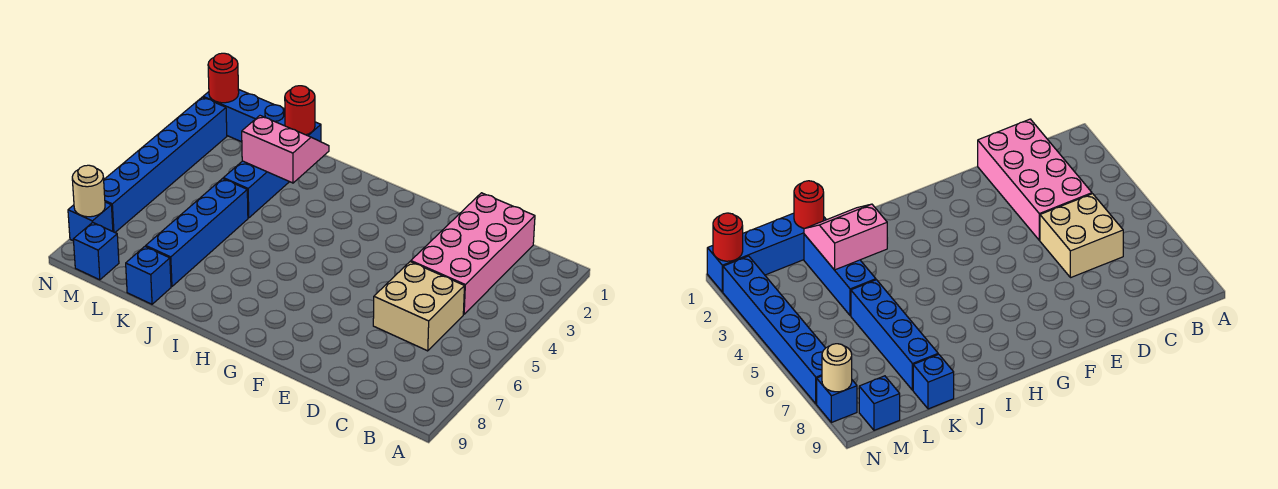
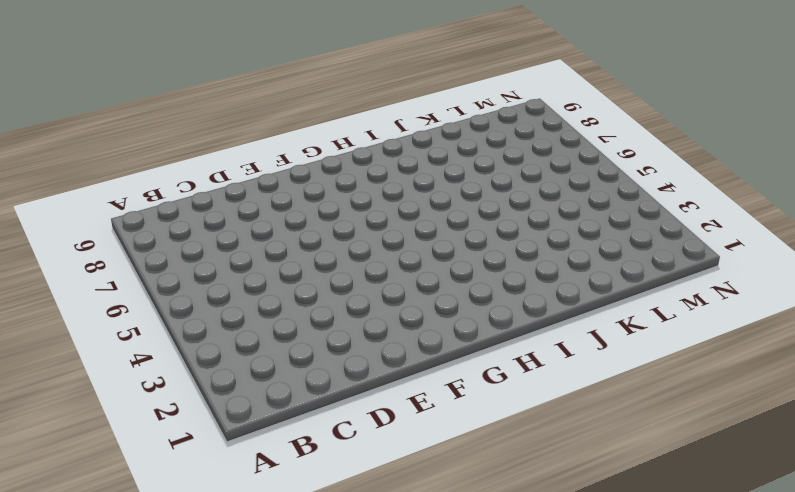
none -> pink 2x4 brick [411,193,535,314]
none -> tan 2x2 brick [373,262,464,351]
none -> blue 1x4 brick [203,89,321,142]

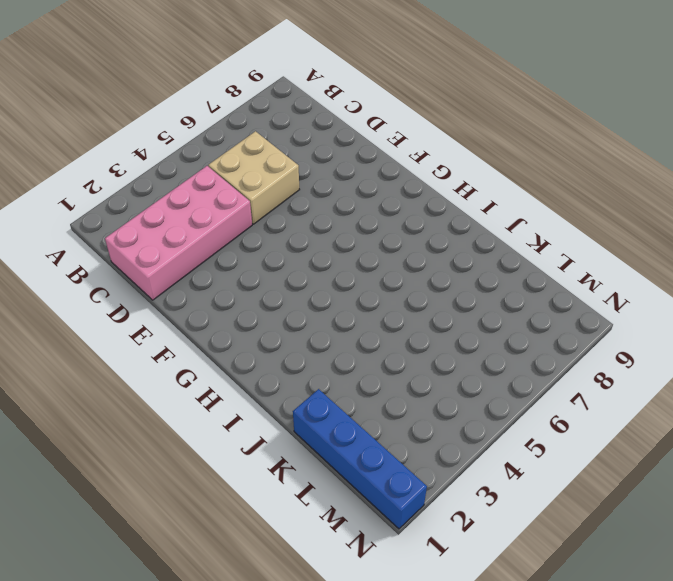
none -> blue 1x3 brick [223,161,289,218]
none -> blue 1x4 brick [146,179,248,287]
none -> blue 1x1 brick [126,247,171,304]

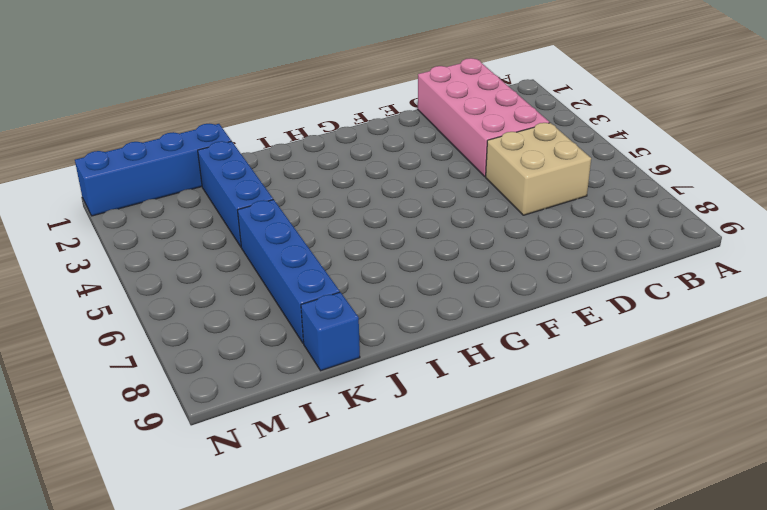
none -> blue 1x1 brick [73,222,119,280]
none -> blue 1x6 brick [104,97,227,232]
none -> blue 1x1 brick [68,202,113,241]

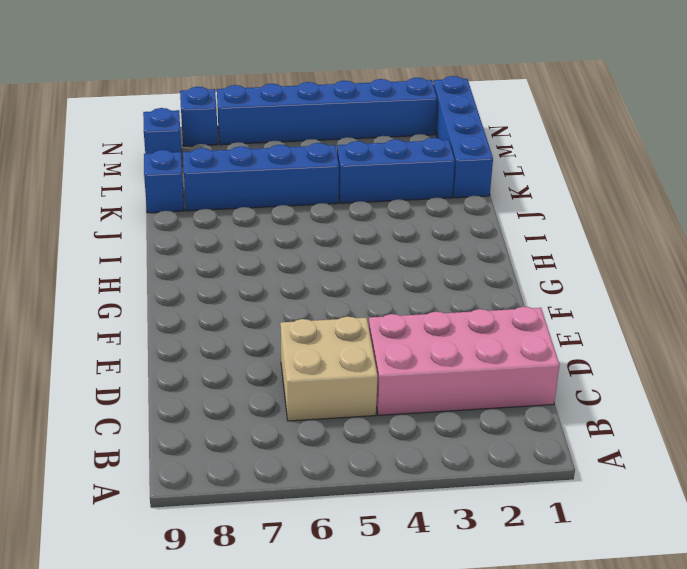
none -> pink 2x2 slope [242,116,329,183]
none -> red 1x1 round brick [285,86,315,135]
none -> red 1x1 round brick [208,53,239,103]

